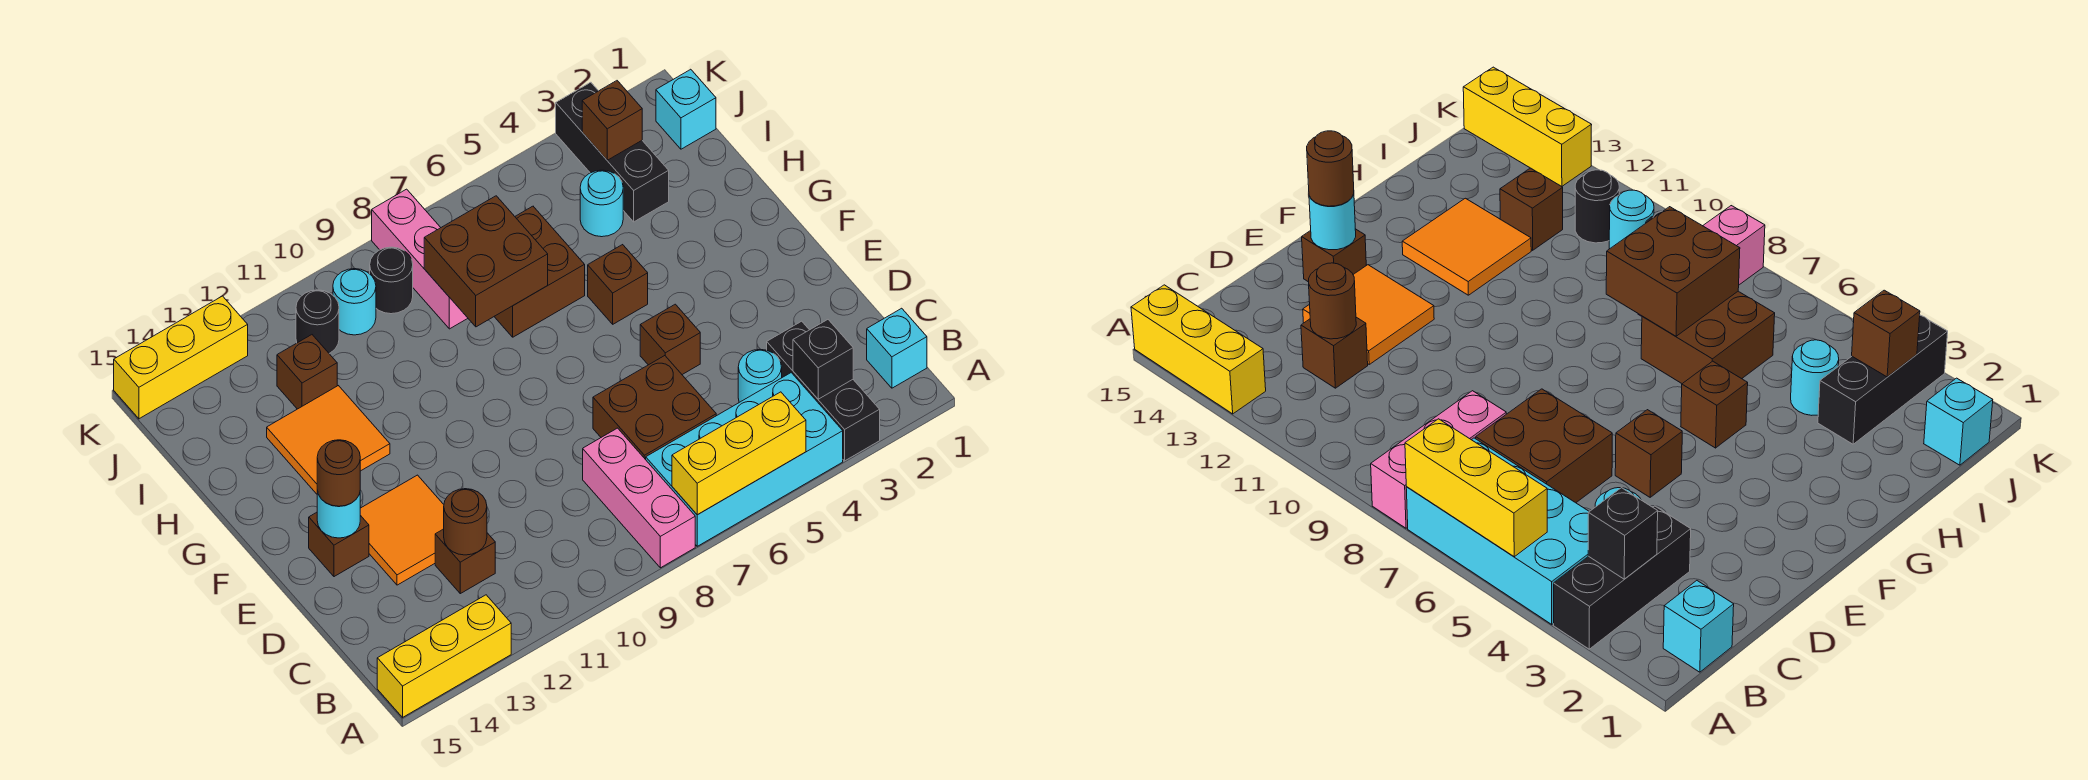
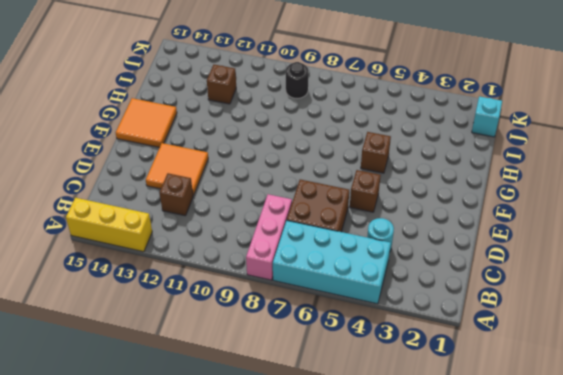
orange 2x2 tile [116,98,177,148] -> orange 2x2 tile moved to [267,386,390,494]
none -> black 1x3 brick [767,321,880,461]
none -> cyan 1x1 brick [867,308,927,388]
none -> brown 1x1 brick [309,512,369,577]
none -> brown 2x2 brick [494,206,585,337]

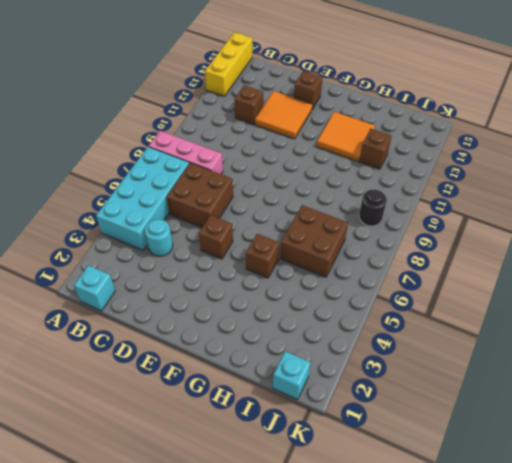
none -> black 1x3 brick [767,321,880,461]
none -> black 1x3 brick [556,82,669,222]
none -> cyan 1x1 round brick [580,170,623,237]
none -> pink 1x3 brick [372,189,468,329]

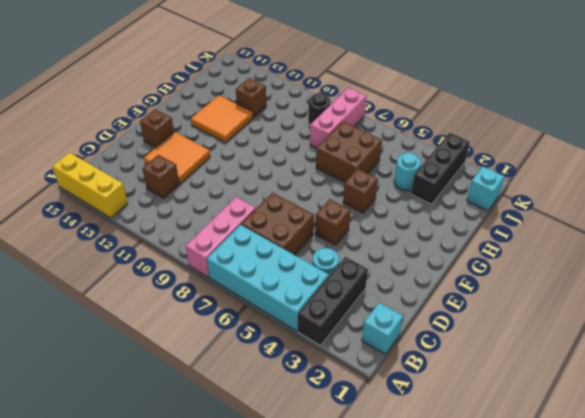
none -> cyan 1x1 round brick [333,269,376,335]
none -> black 1x1 round brick [296,290,339,353]
none -> yellow 1x3 brick [114,296,248,419]
none -> yellow 1x3 brick [672,392,806,515]

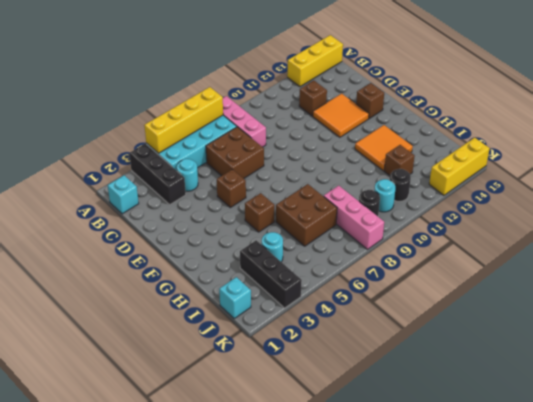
yellow 1x4 brick [144,87,223,153] -> yellow 1x3 brick [672,392,806,515]
none -> black 1x1 brick [793,320,853,399]
none -> brown 1x1 round brick [444,489,487,555]
none -> cyan 1x1 round brick [317,490,360,538]
none -> brown 2x2 brick [424,196,548,327]

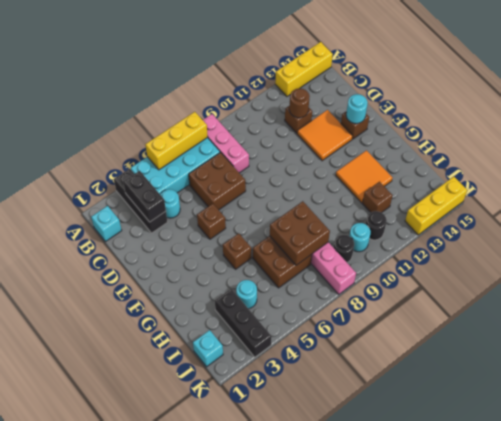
black 1x2 brick [123,171,166,222] -> black 1x1 brick [793,320,853,399]
none -> brown 1x1 brick [582,81,642,160]
none -> brown 1x1 round brick [317,440,360,506]

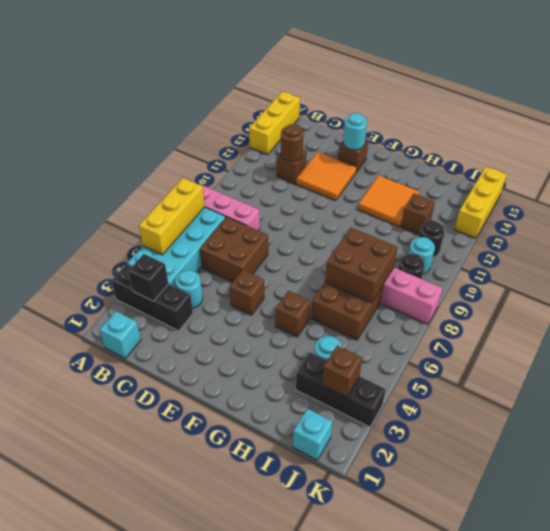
none -> brown 1x1 round brick [317,440,360,506]

